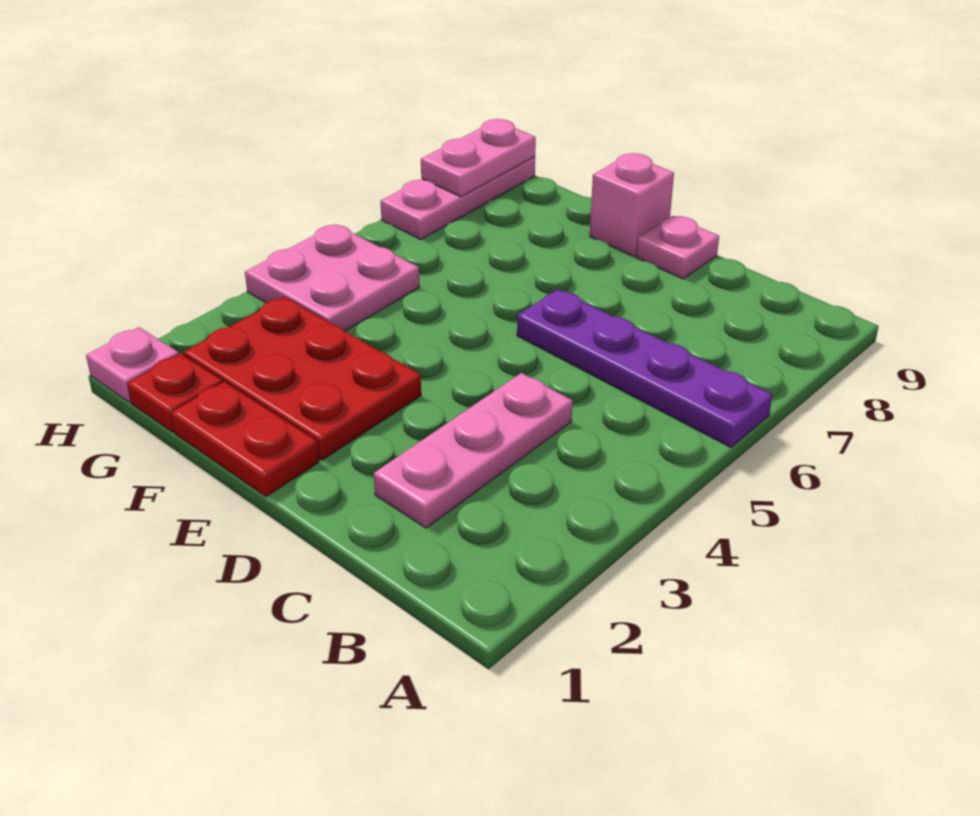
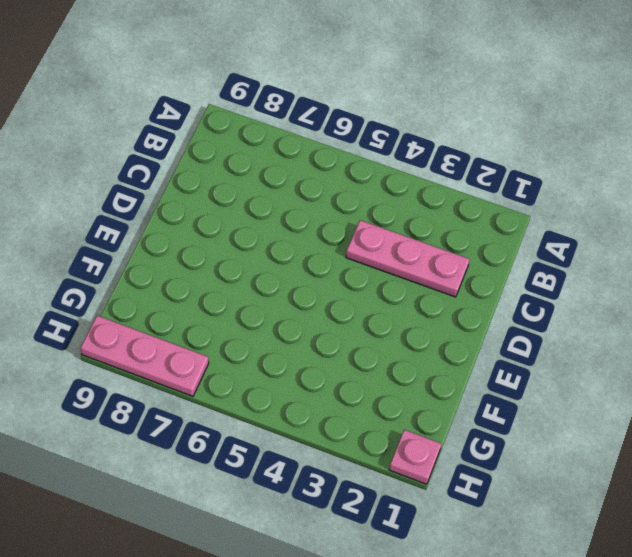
none -> purple 1x4 plate [517,289,772,447]
none -> pink 1x1 plate [636,216,719,279]

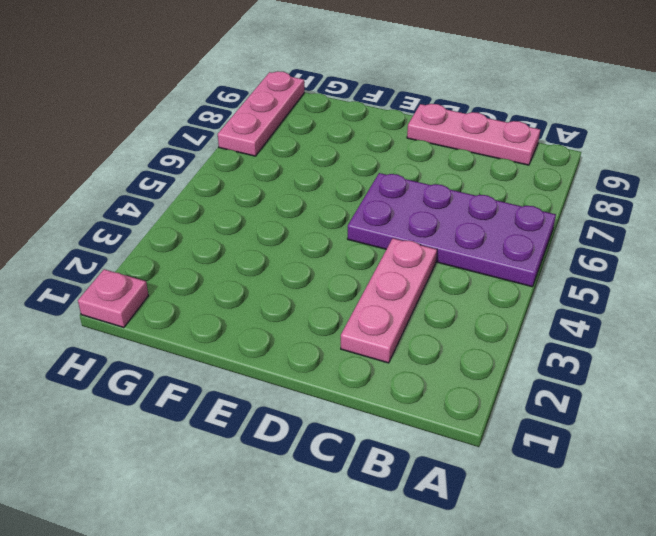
purple 2x4 plate [348,173,556,287] -> purple 1x4 plate [517,289,772,447]
pink 1x3 plate [407,104,540,165] -> pink 1x1 plate [636,216,719,279]
none -> red 1x2 plate [171,382,319,497]
none -> red 2x3 plate [183,297,421,460]

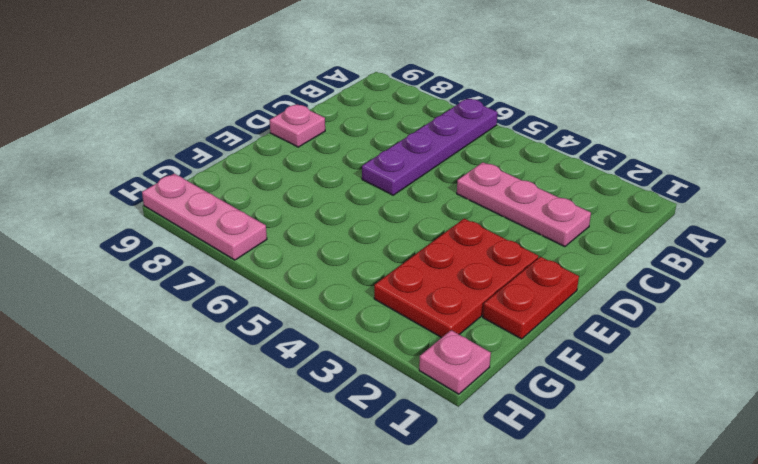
none -> pink 1x1 brick [590,153,674,257]
none -> red 1x1 plate [127,354,223,432]

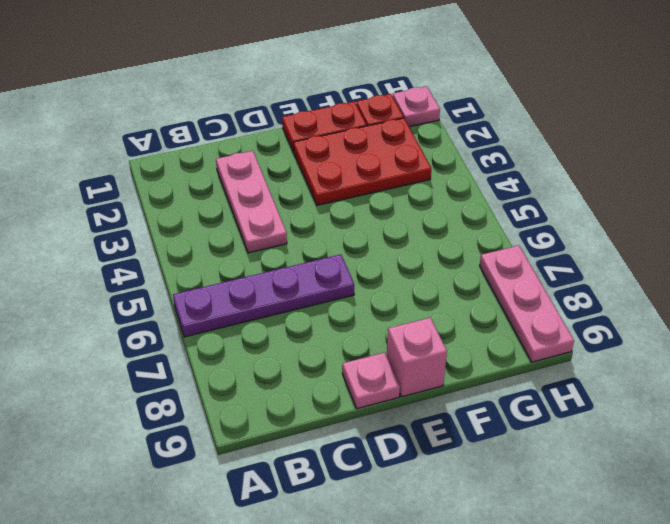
none -> pink 2x2 plate [245,224,420,331]
none -> pink 1x2 plate [421,119,536,197]

